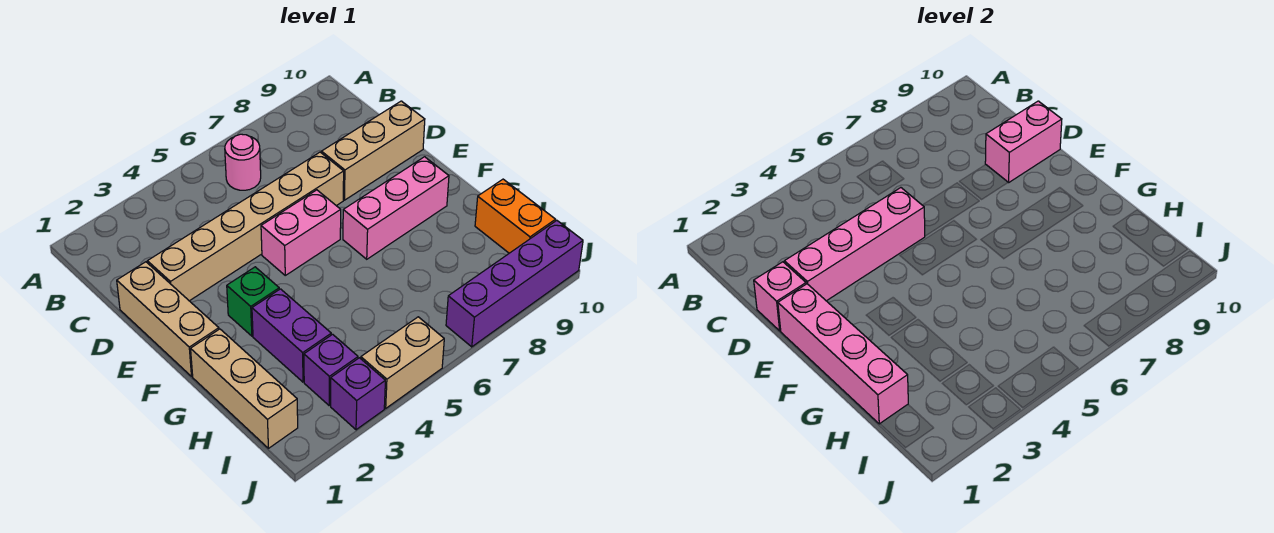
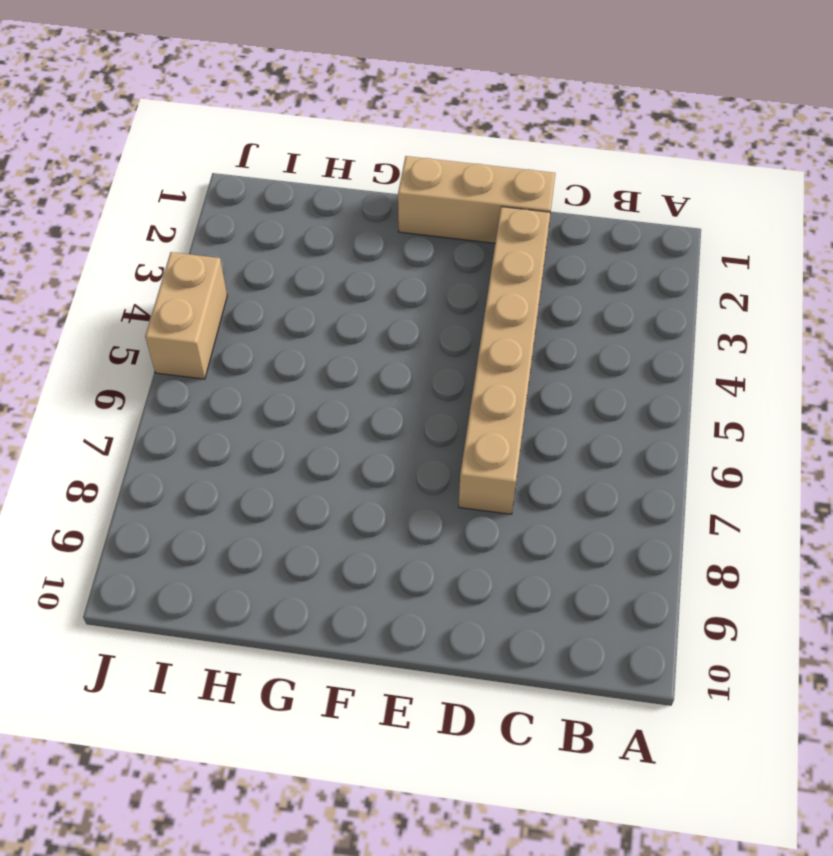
none -> pink 1x1 round brick [225,134,261,190]
none -> tan 1x3 brick [322,101,425,200]
none -> pink 1x2 brick [261,190,341,275]

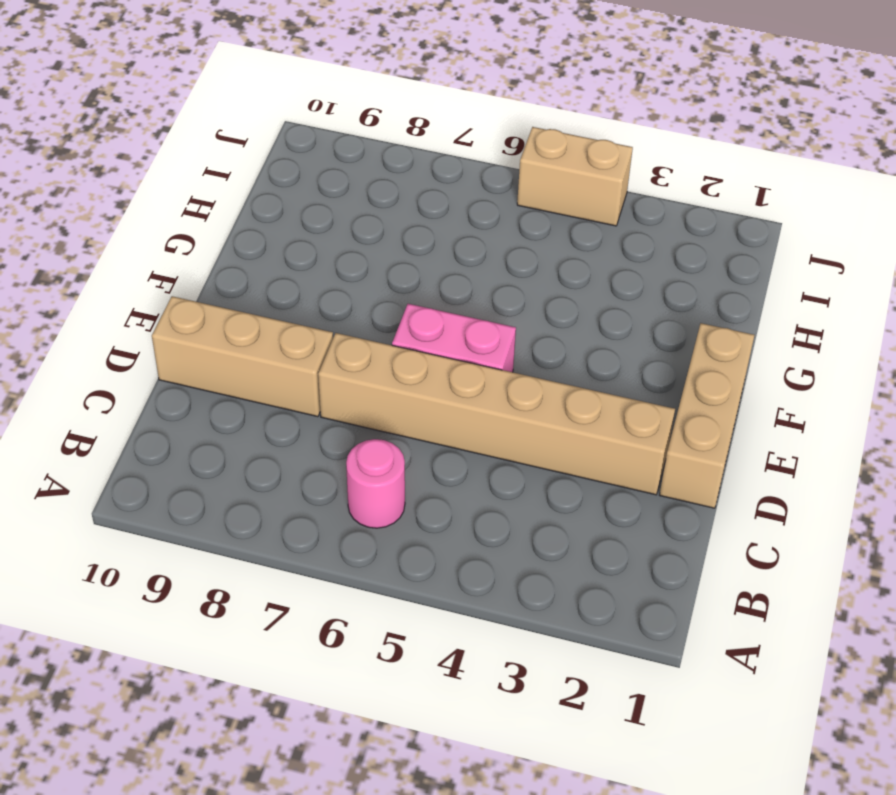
none -> green 1x1 brick [227,267,279,336]
none -> pink 1x3 brick [343,157,449,259]
none -> tan 1x3 brick [191,329,298,448]

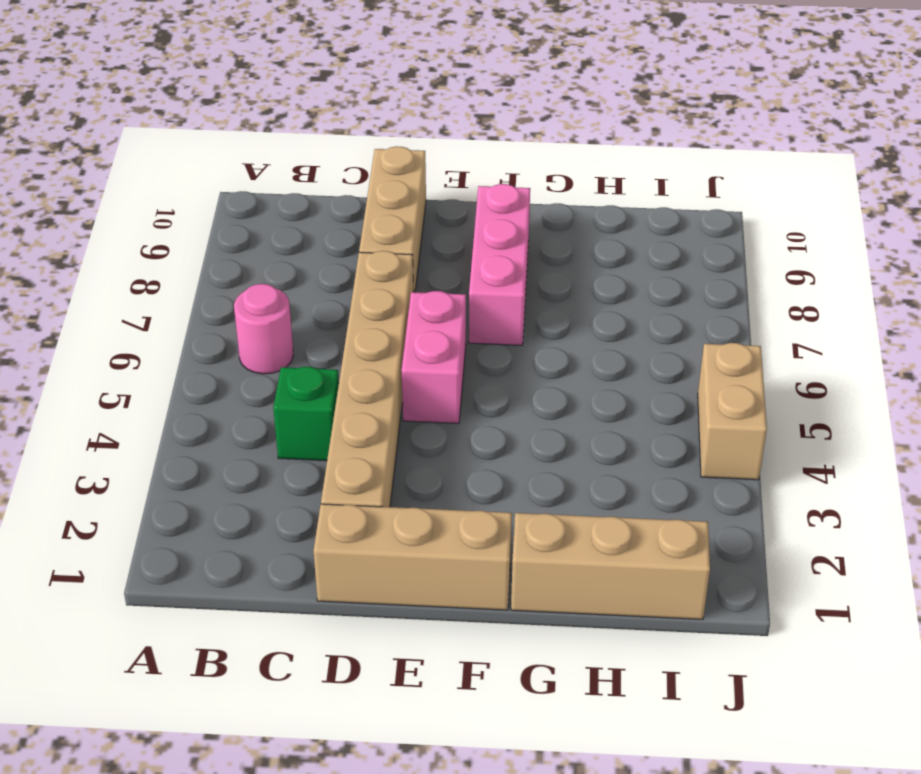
green 1x1 brick [273,367,339,461] -> green 1x1 brick moved to [227,267,279,336]
none -> purple 1x2 brick [252,289,331,382]
none -> orange 1x2 brick [475,179,555,253]
none -> purple 1x1 brick [304,334,358,405]

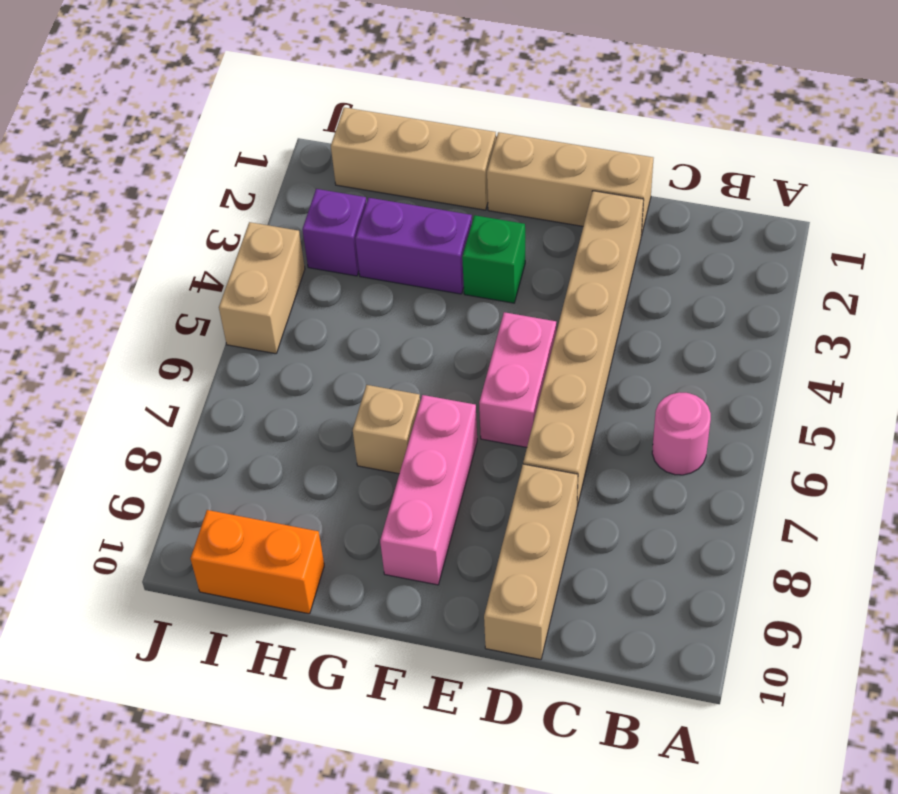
tan 1x1 brick [353,385,420,474] -> none
none -> purple 1x1 brick [331,358,385,430]
none -> purple 1x4 brick [446,221,583,347]
none -> pink 1x1 brick [754,262,806,331]

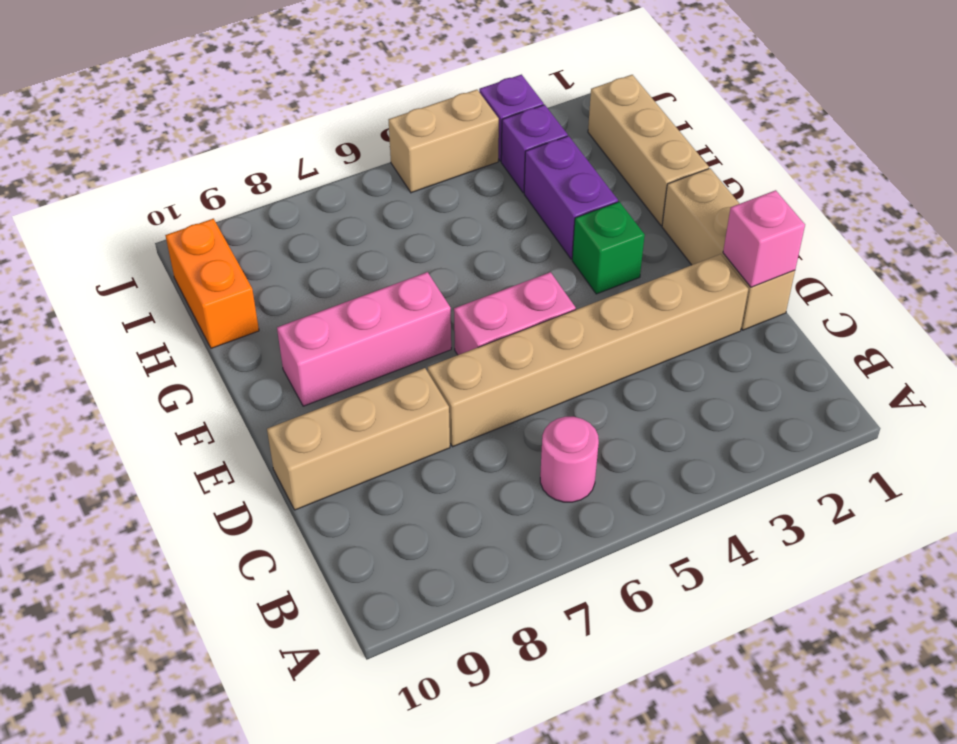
none -> purple 1x4 brick [446,221,583,347]
none -> pink 1x4 brick [784,188,925,301]
none -> pink 1x2 brick [985,101,1062,183]

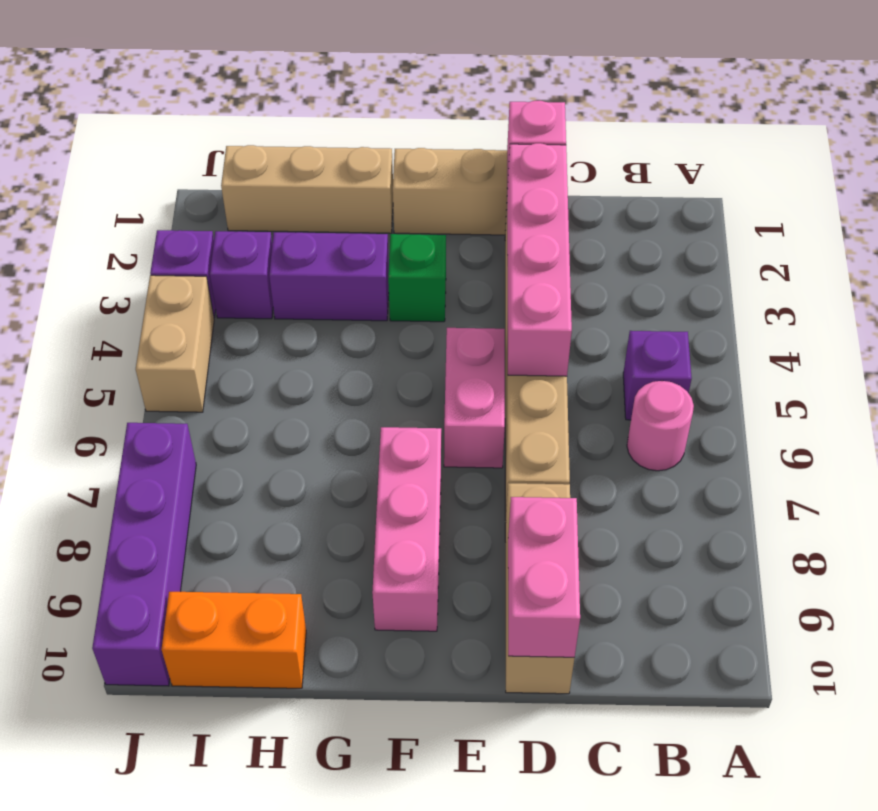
purple 1x1 brick [623,331,692,420] -> none
none -> pink 1x4 brick [778,284,908,424]

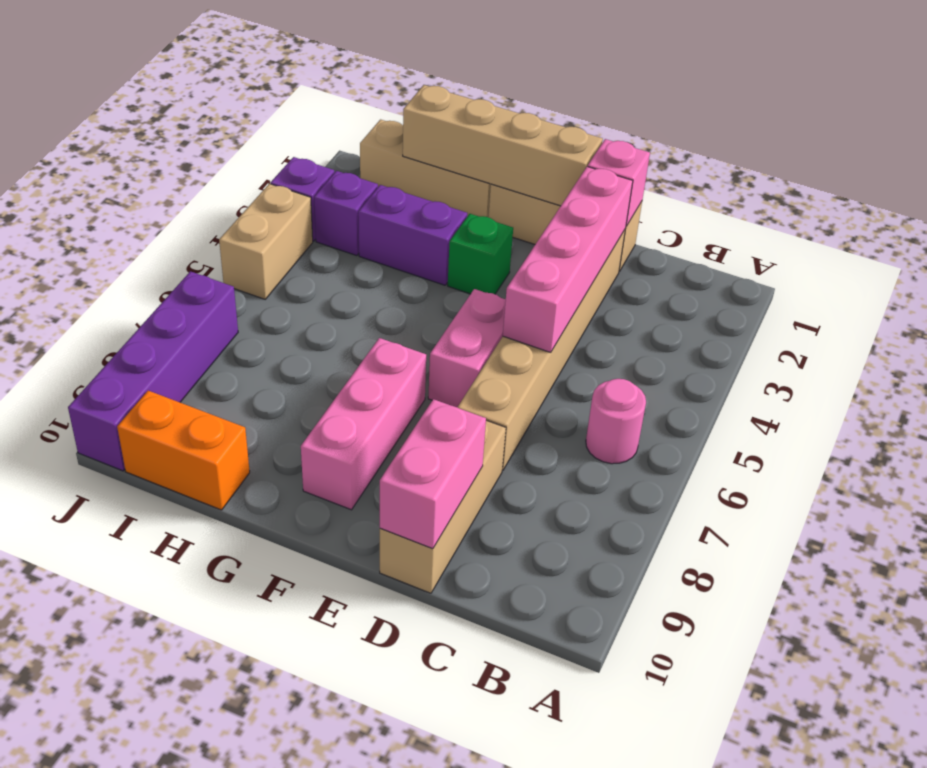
tan 1x4 brick [403,85,603,206] -> pink 1x4 brick [778,284,908,424]

